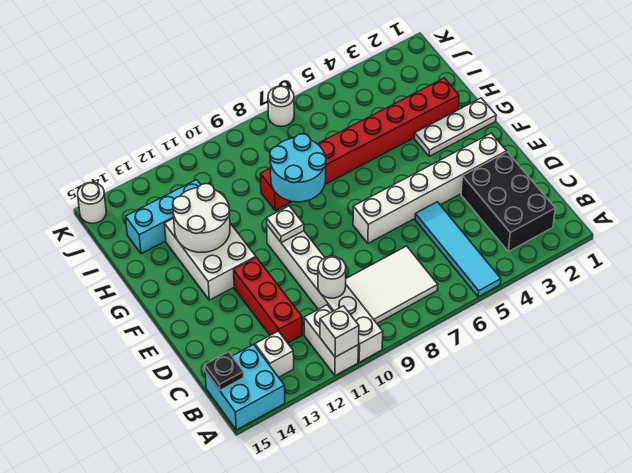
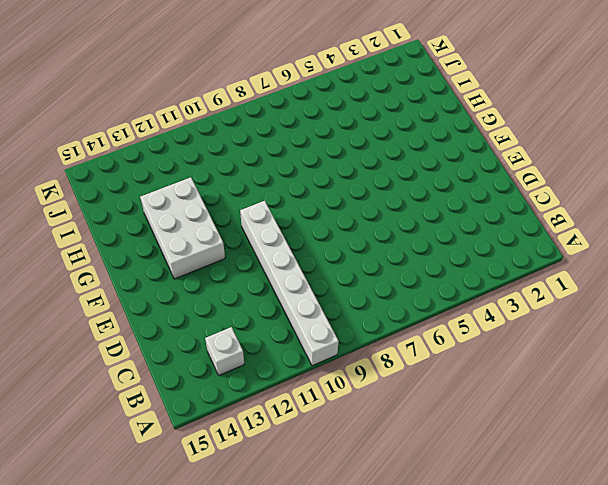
none -> cyan 1x4 tile [415,202,501,297]
none -> white 1x2 brick [304,305,358,376]
none -> cyan 2x2 brick [205,345,285,430]

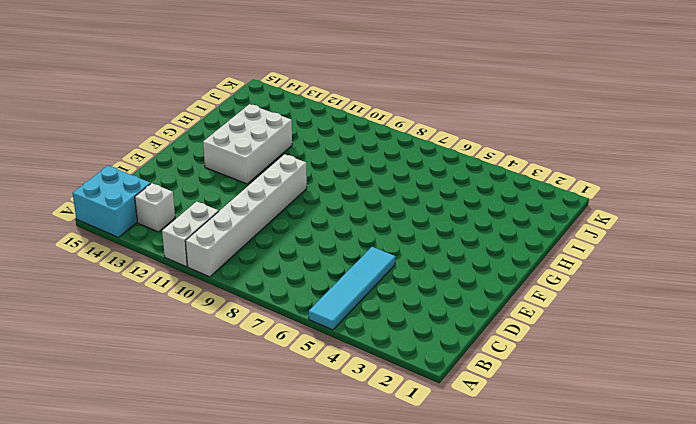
none -> black 2x3 brick [461,152,555,252]
none -> white 2x3 tile [346,246,438,323]
none -> red 1x3 brick [234,258,302,343]

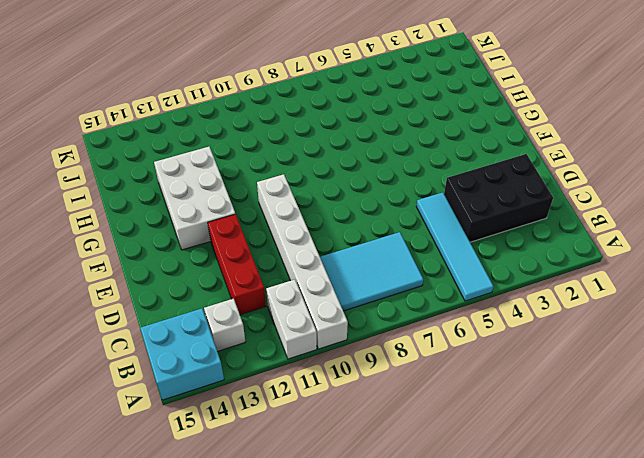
cyan 2x3 tile [320,232,423,311] -> white 2x3 tile [346,246,438,323]
black 2x3 brick [444,154,553,242] -> black 2x3 brick turned to [461,152,555,252]
none -> white 1x6 brick [353,133,507,243]
none -> white 1x3 plate [415,98,496,156]
none -> red 1x8 brick [260,78,459,211]

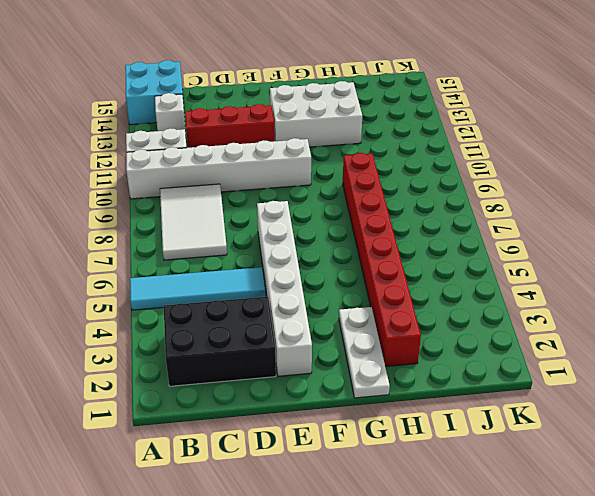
none -> cyan 1x3 brick [126,180,201,254]
none -> white 1x1 round brick [268,86,294,127]
none -> white 1x1 round brick [78,182,106,223]

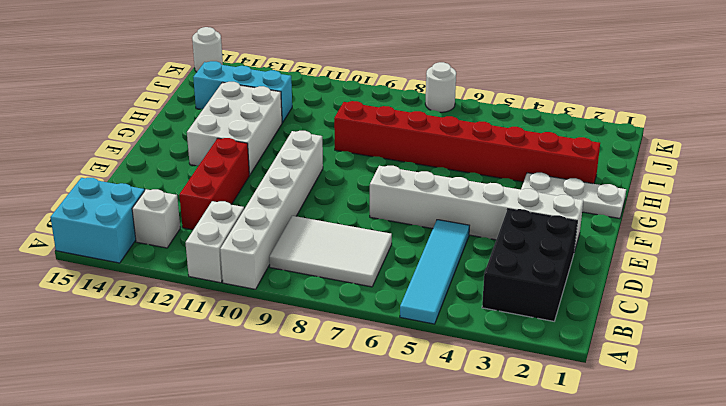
none -> white 1x1 brick [320,306,359,357]
none -> black 1x1 plate [205,352,244,390]
none -> white 1x1 round brick [318,256,346,298]

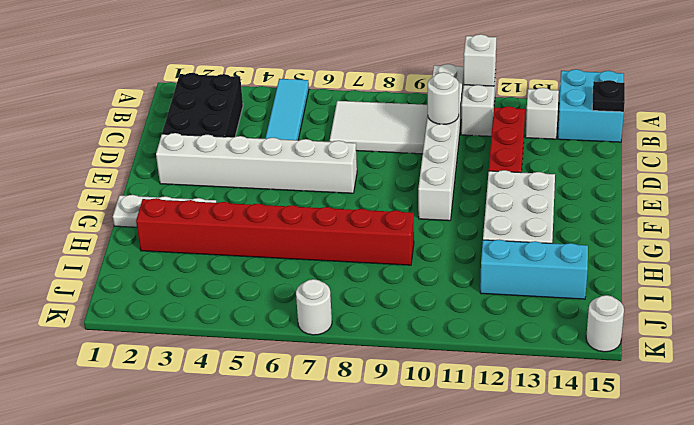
none -> white 1x1 plate [267,206,304,242]
none -> cyan 2x2 round brick [270,134,326,202]
none -> white 2x2 round brick [173,184,230,252]

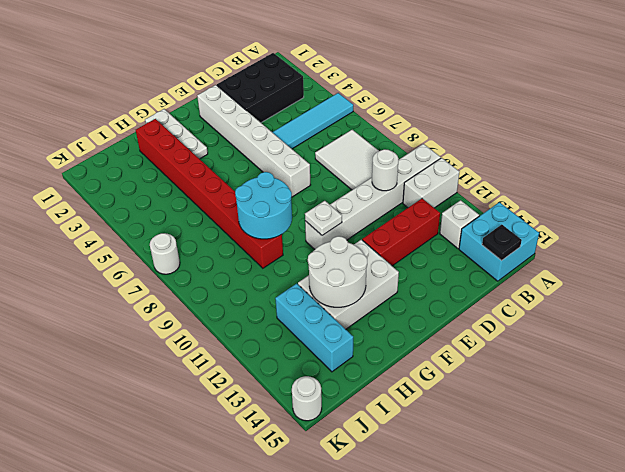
none -> white 1x1 brick [320,306,359,357]

